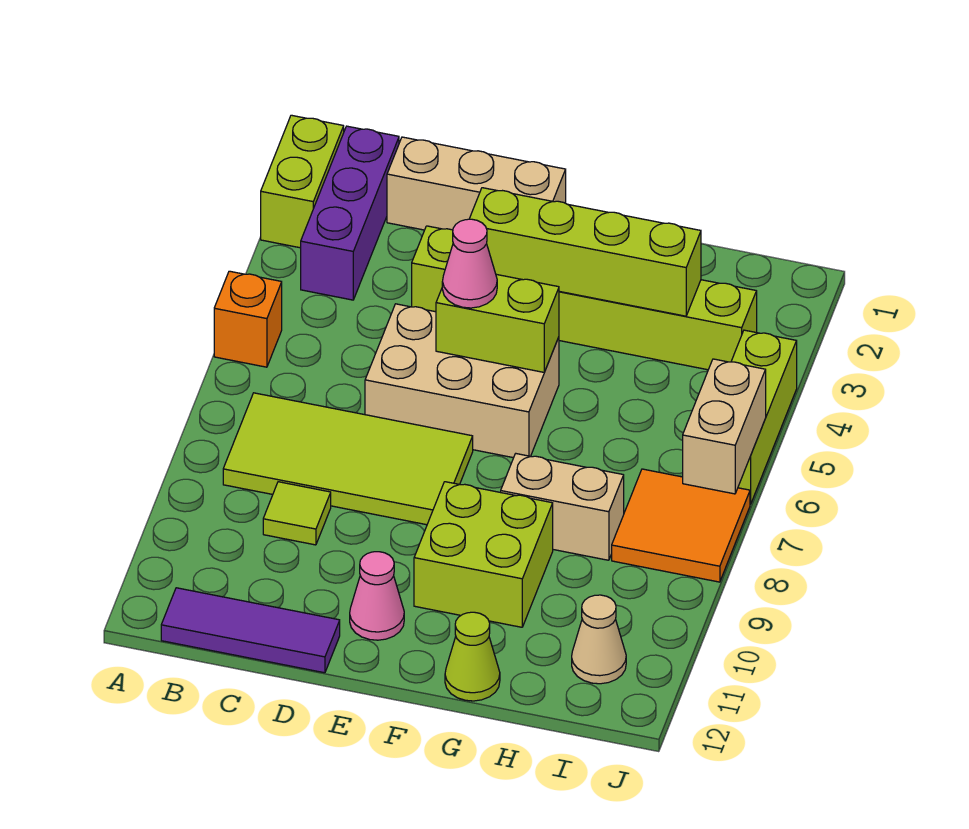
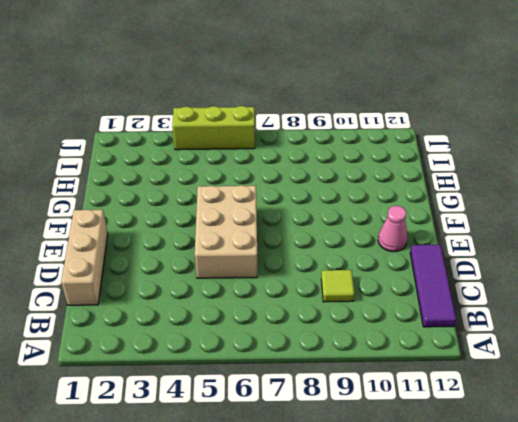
none -> lime 1x2 brick [261,115,344,248]
none -> orange 1x1 brick [214,271,282,367]
none -> purple 1x3 brick [301,126,399,300]

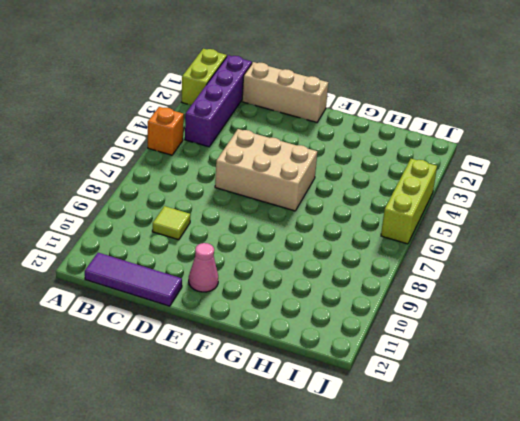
purple 1x4 brick [185,55,252,147] -> purple 1x3 brick [301,126,399,300]
none -> lime 2x4 tile [223,393,473,525]
none -> lime 1x6 brick [412,226,757,370]
none -> lime 2x2 brick [414,482,553,627]

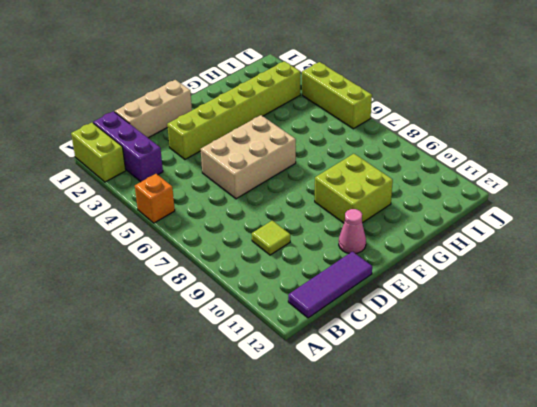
none -> lime 2x4 tile [223,393,473,525]
none -> tan 1x2 brick [501,454,624,560]
none -> lime 1x1 cone [445,612,500,701]

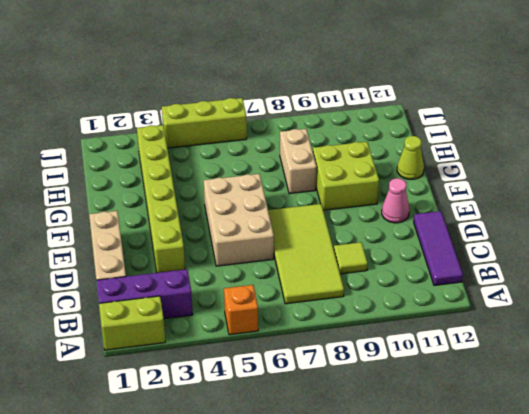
none -> orange 2x2 tile [612,469,750,582]
none -> tan 1x1 cone [572,595,626,684]
none -> lime 1x4 brick [470,188,701,316]

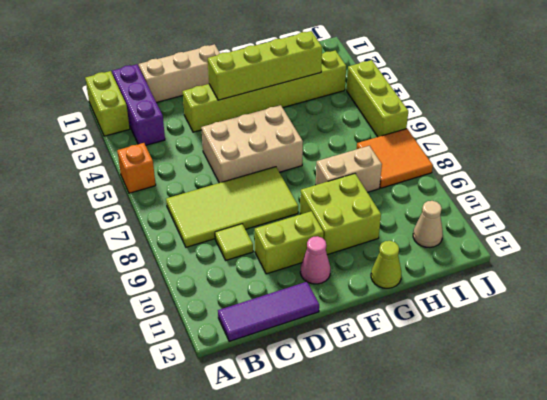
lime 1x2 brick [255,211,324,274] -> lime 1x2 brick moved to [436,274,559,372]
none -> tan 1x2 brick [683,359,766,494]
none -> pink 1x1 cone [442,219,497,308]

